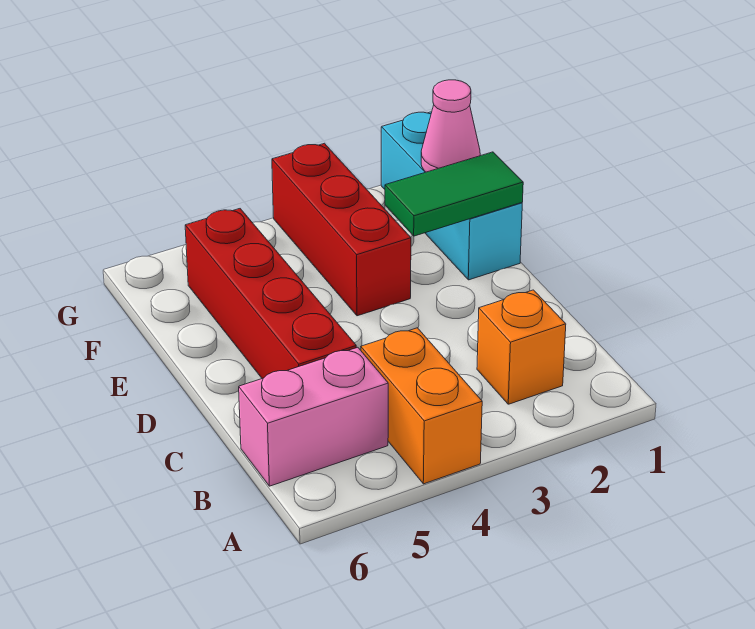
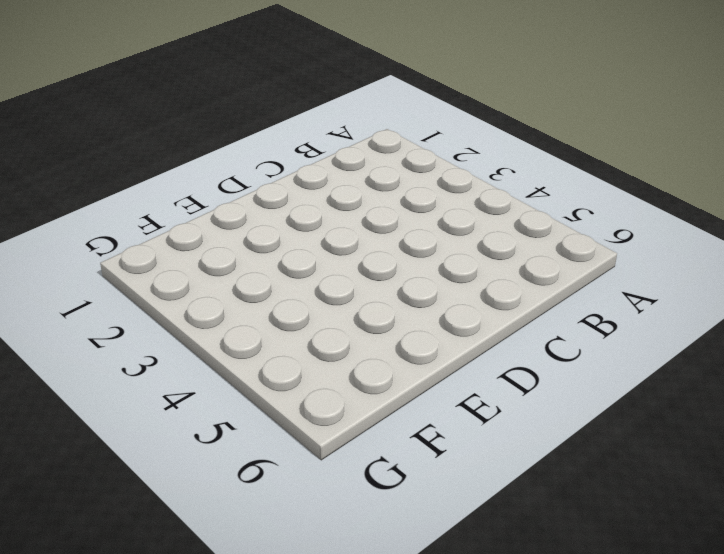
none -> orange 1x2 brick [361,328,482,484]
none -> orange 1x1 brick [477,290,566,404]

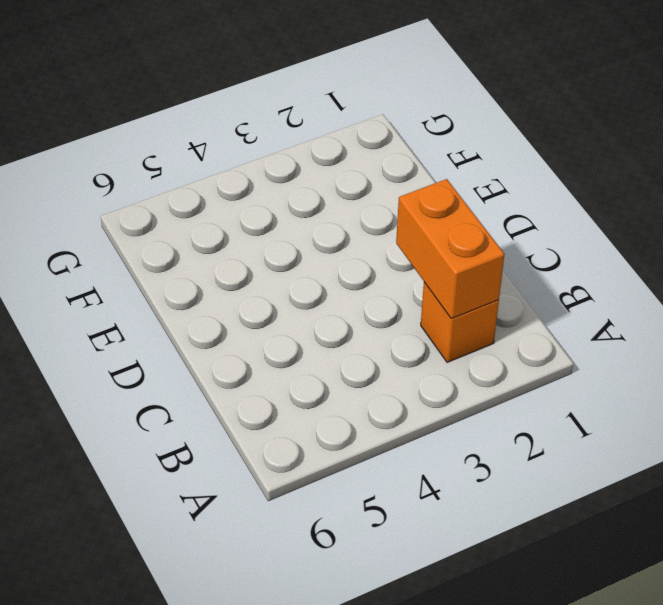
orange 1x2 brick [396,179,504,319] -> orange 1x2 brick moved to [361,328,482,484]
none -> pink 1x2 brick [239,347,388,486]
none -> red 1x4 brick [185,209,356,378]

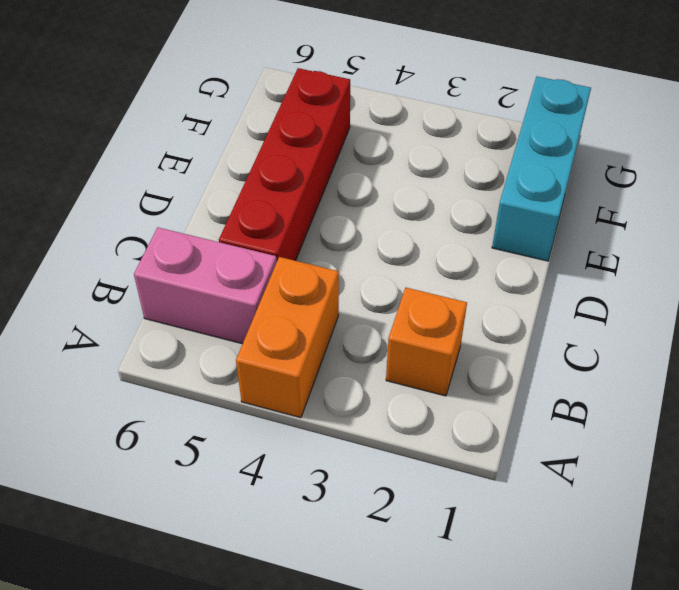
none -> red 1x3 brick [272,143,411,316]
none -> green 1x2 tile [385,152,523,236]

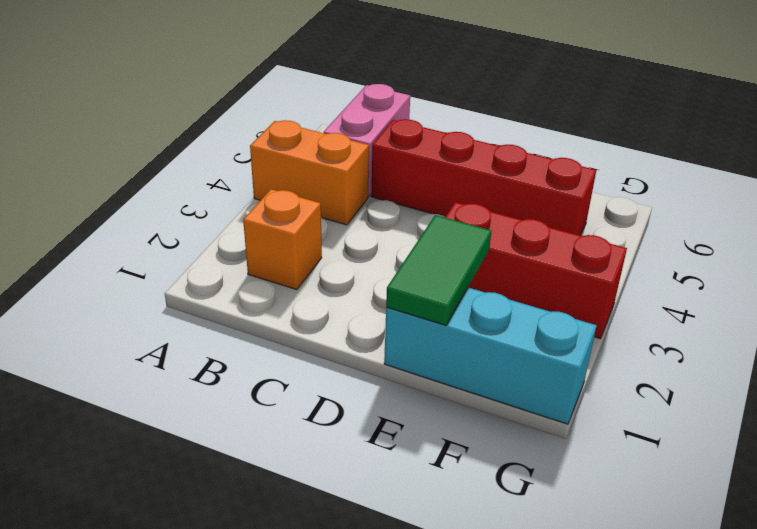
none -> pink 1x1 cone [421,80,480,172]

